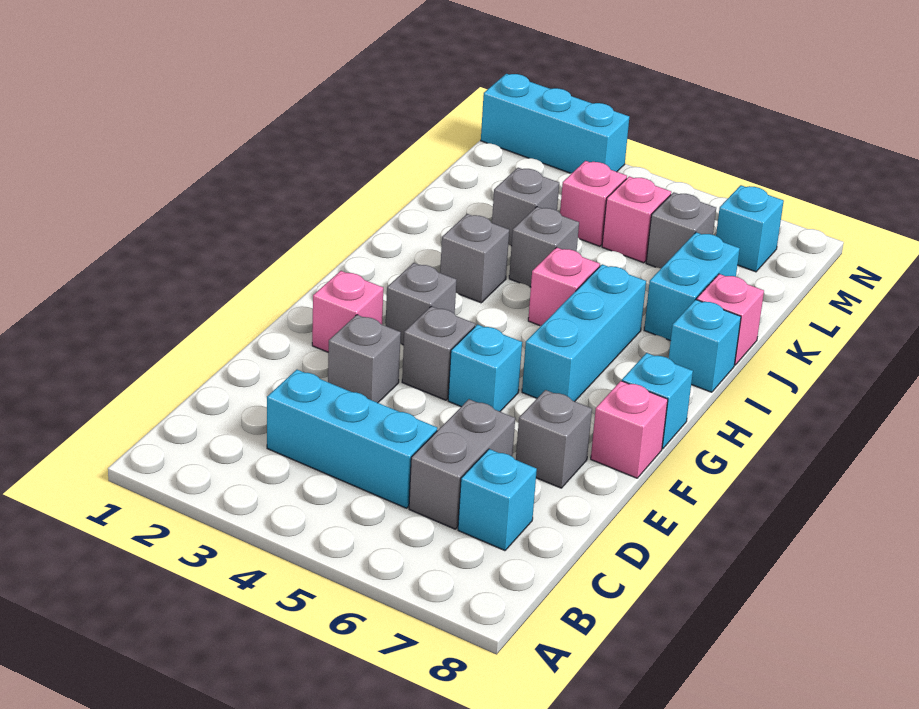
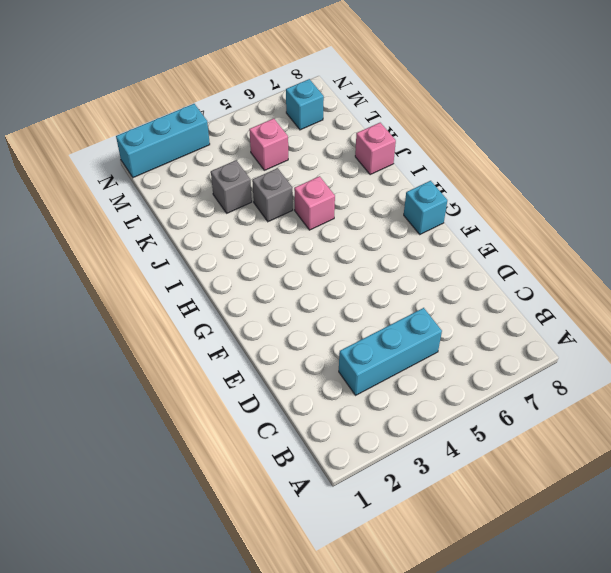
none -> grey 1x2 brick [409,399,515,529]
none -> cyan 1x1 brick [458,449,537,551]
none -> grey 1x1 brick [328,315,401,403]

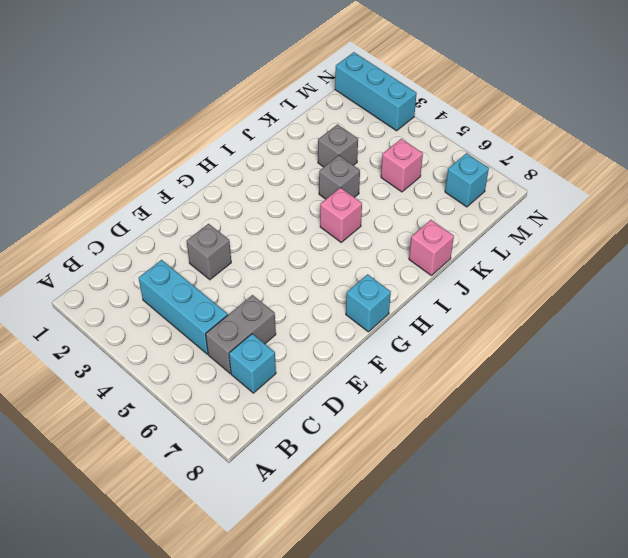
none -> grey 1x1 brick [516,390,592,488]
none -> pink 1x1 brick [312,271,383,352]
none -> grey 1x1 brick [402,306,475,400]

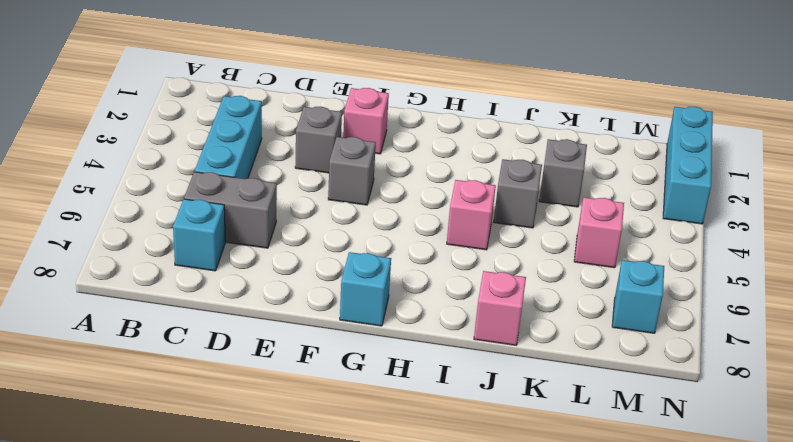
none -> grey 1x1 brick [516,390,592,488]
none -> cyan 1x1 brick [448,324,522,411]
none -> pink 1x1 brick [591,381,668,478]

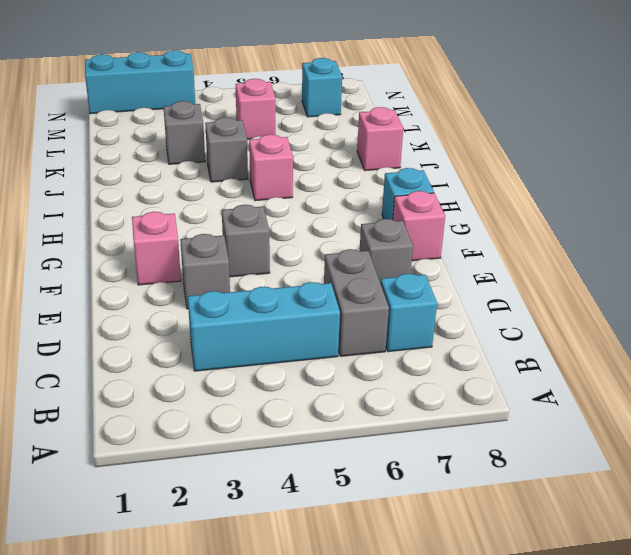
none -> cyan 1x1 brick [448,324,522,411]
none -> grey 1x1 brick [386,263,456,345]
none -> cyan 1x3 brick [522,264,646,401]

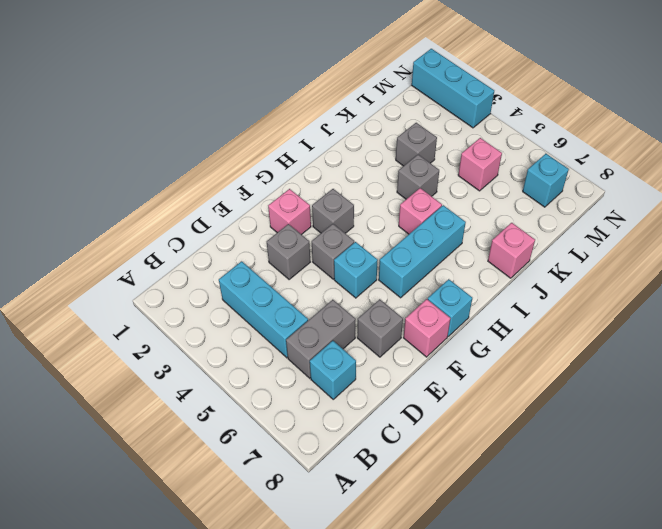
none -> grey 1x1 brick [440,214,509,303]
none -> cyan 1x1 brick [669,300,741,392]
none -> cyan 1x2 brick [644,232,740,341]

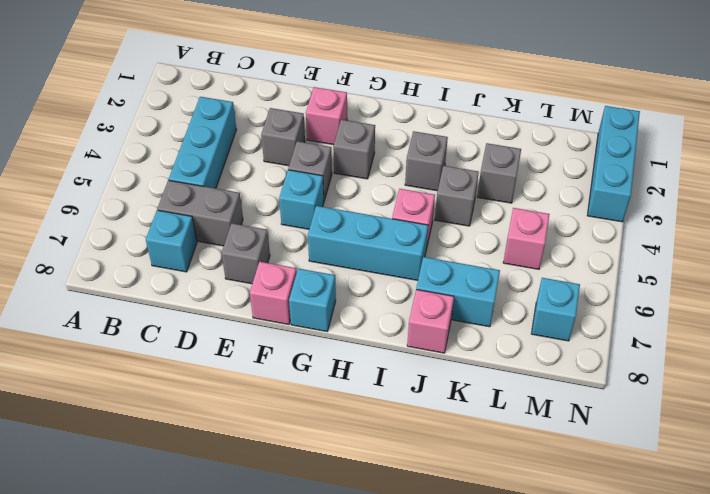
none -> cyan 1x1 brick [669,300,741,392]
none -> pink 1x1 brick [560,161,627,246]
none -> grey 1x1 brick [646,192,716,268]

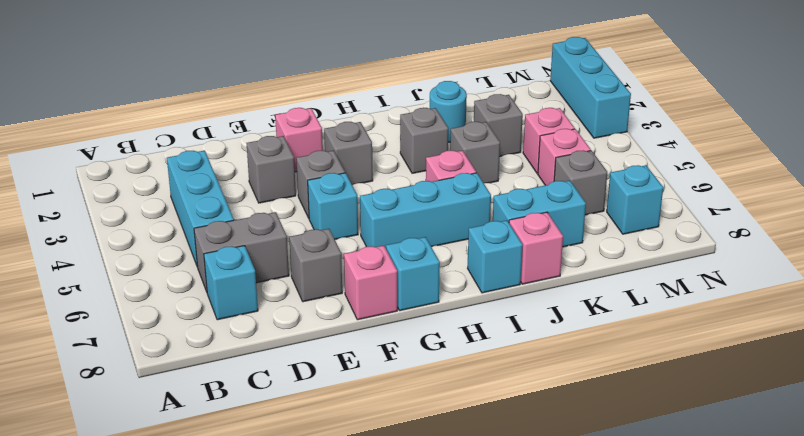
cyan 1x1 round brick [430,81,467,142] -> none

